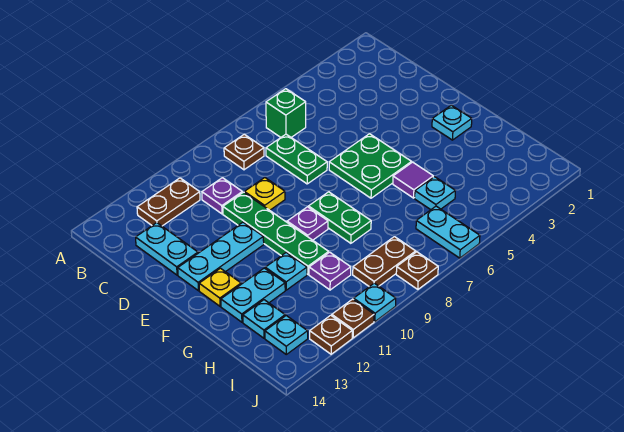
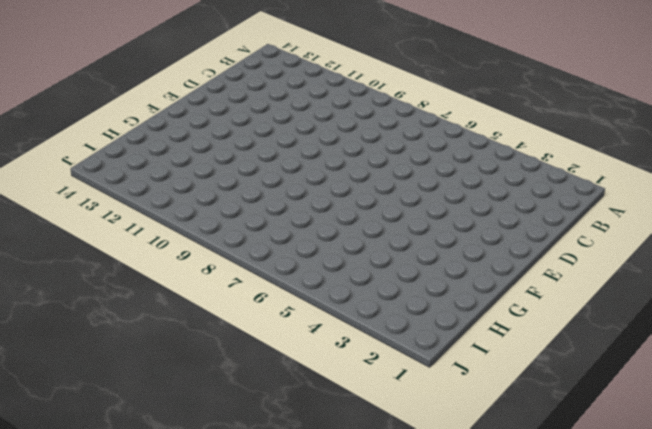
none -> green 1x1 brick [266,89,306,137]
none -> brown 1x1 plate [224,134,264,170]
none -> brown 1x2 plate [137,178,200,226]

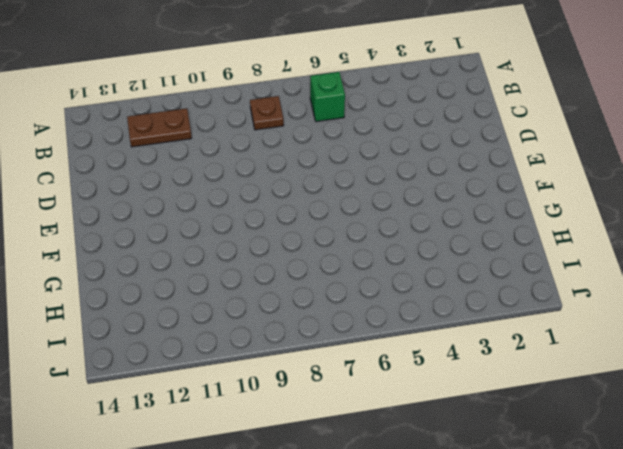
none -> green 1x2 plate [266,134,327,184]
none -> purple 1x1 plate [202,178,242,214]
none -> cyan 1x2 plate [136,223,198,275]

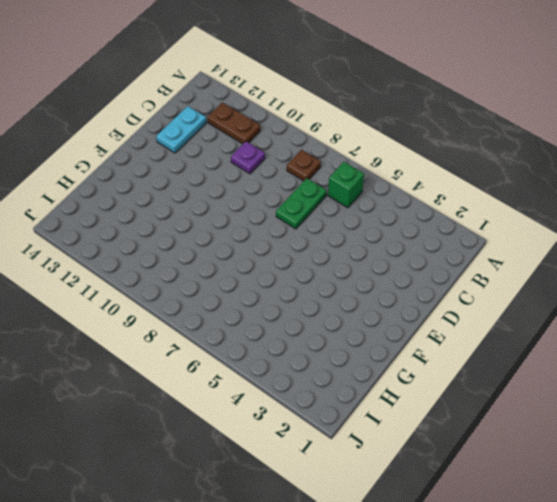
none -> yellow 1x1 plate [244,178,285,210]
none -> green 1x4 plate [223,192,329,274]
none -> green 2x2 plate [329,134,412,198]

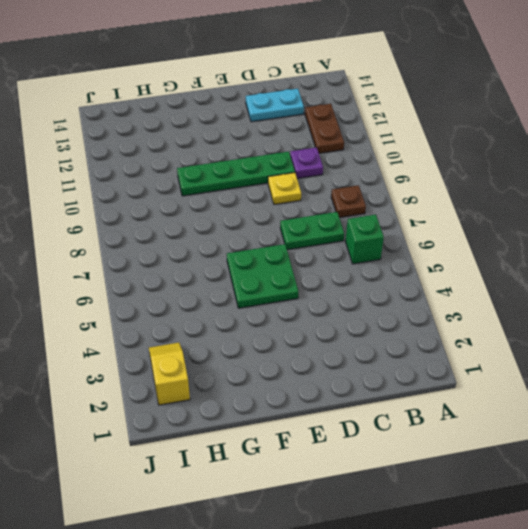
yellow 1x2 slope [149,342,190,405] -> none
none -> cyan 1x3 plate [178,222,264,291]
none -> cyan 1x1 plate [432,105,472,140]
none -> green 1x2 plate [309,192,371,243]

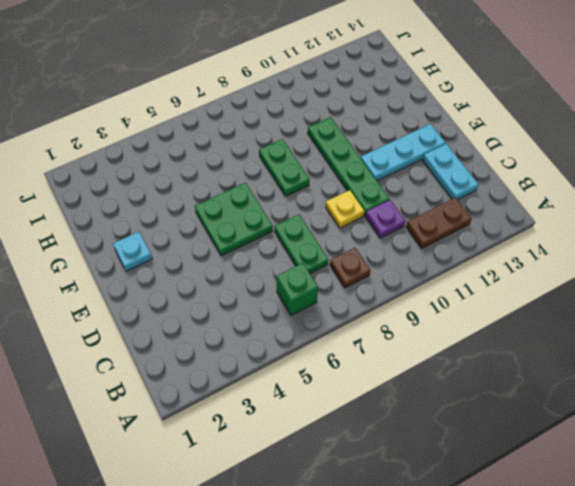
none -> purple 1x1 plate [287,207,328,240]
none -> yellow 1x1 plate [199,268,241,306]
none -> purple 1x1 tile [393,162,433,198]

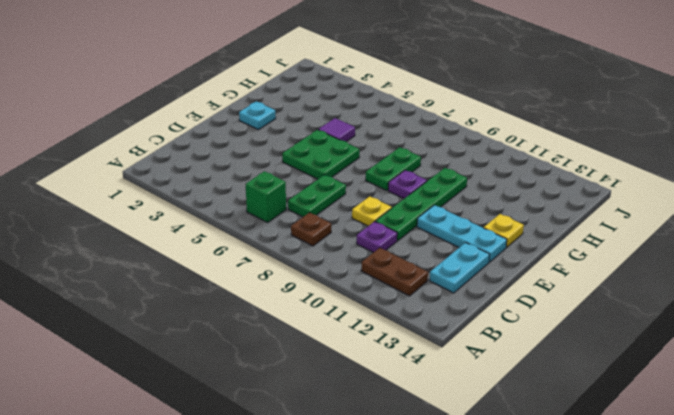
none -> cyan 1x1 plate [265,253,307,290]
none -> cyan 1x2 plate [221,268,285,322]
none -> cyan 1x1 plate [415,177,455,210]

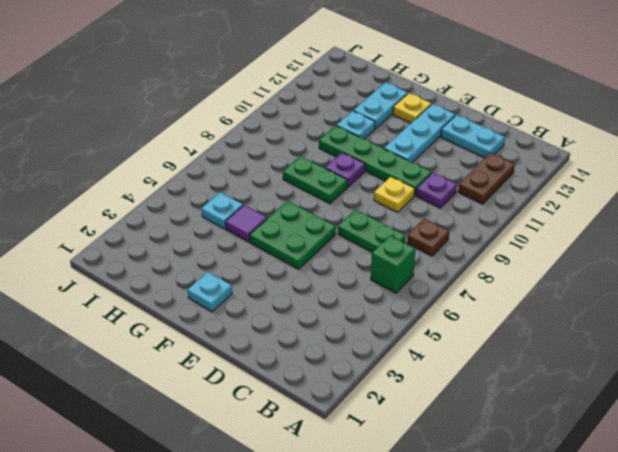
none -> purple 1x1 plate [309,252,351,290]
none -> cyan 1x1 plate [243,300,285,338]
none -> cyan 1x2 plate [416,206,480,258]

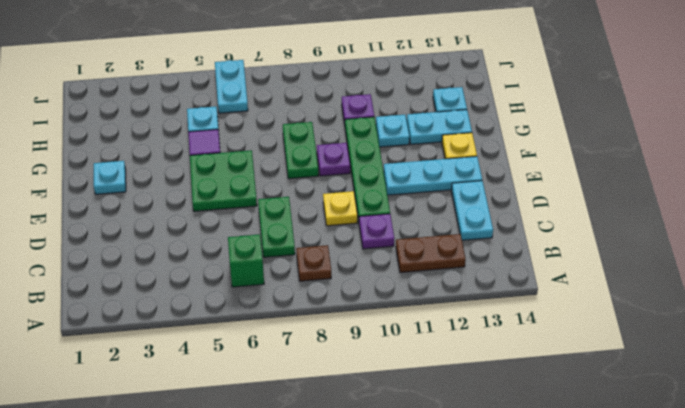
none -> brown 1x2 plate [353,237,416,287]
none -> cyan 1x1 plate [265,316,308,354]
none -> brown 1x1 plate [396,252,438,289]

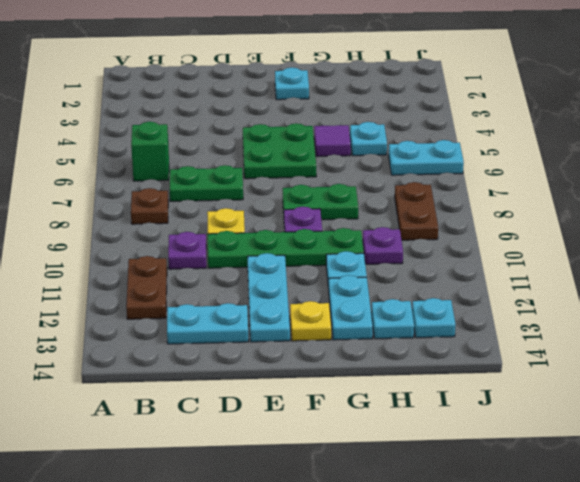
none -> brown 1x1 plate [396,252,438,289]
none -> cyan 1x1 plate [354,283,396,321]
none -> brown 1x1 plate [332,299,374,338]

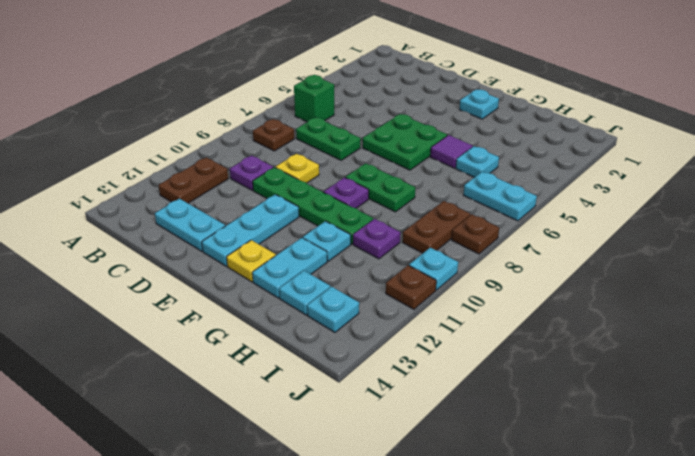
none -> brown 1x1 plate [310,315,352,354]

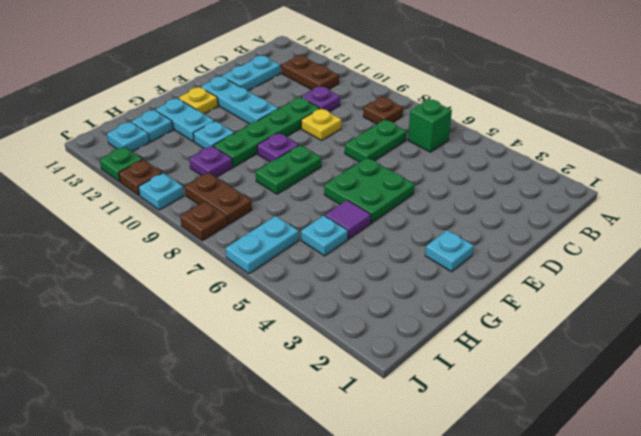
green 1x1 plate [100,147,142,182] -> brown 1x1 plate [310,315,352,354]

